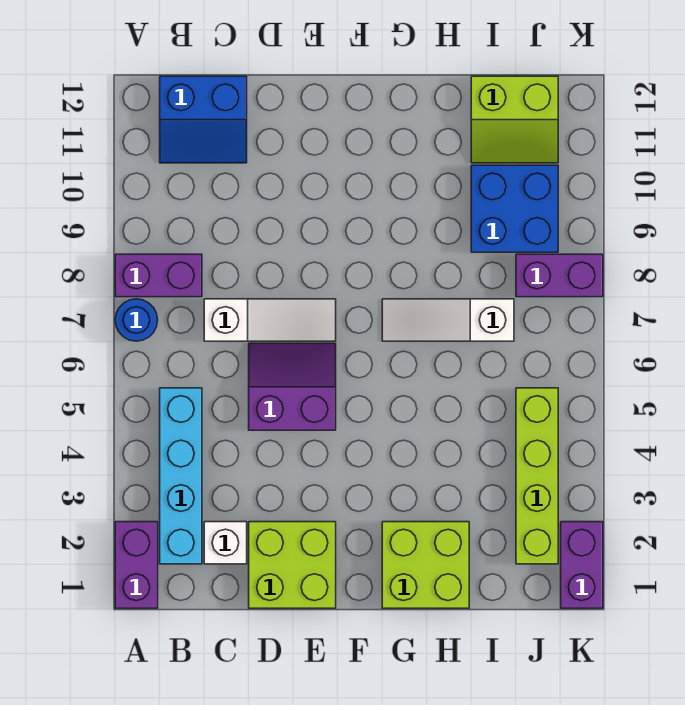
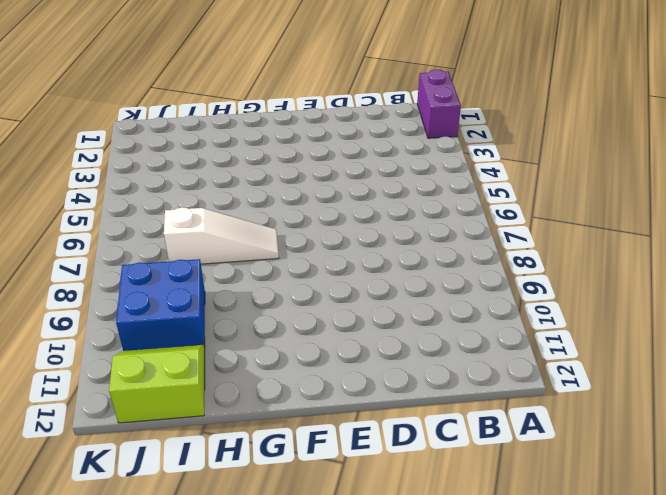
none -> blue 1x1 round brick [115,299,158,341]
none -> purple 1x2 brick [115,254,202,297]
none -> cyan 1x4 brick [160,388,202,564]

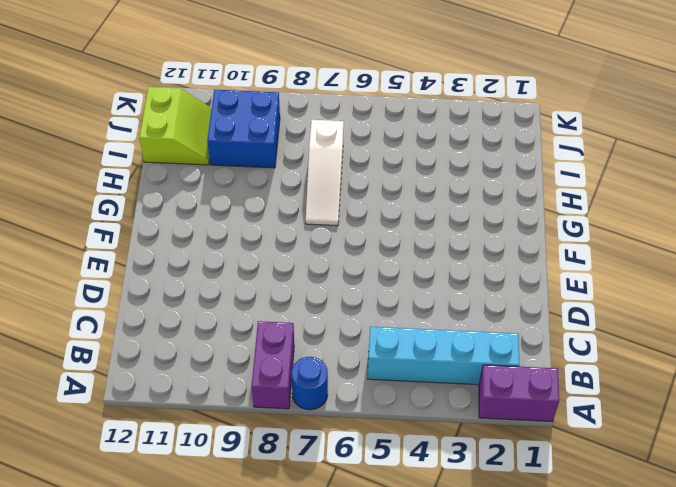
none -> blue 2x2 slope [160,76,247,163]
none -> white 1x1 brick [204,522,247,564]
none -> white 1x3 slope [204,299,336,341]

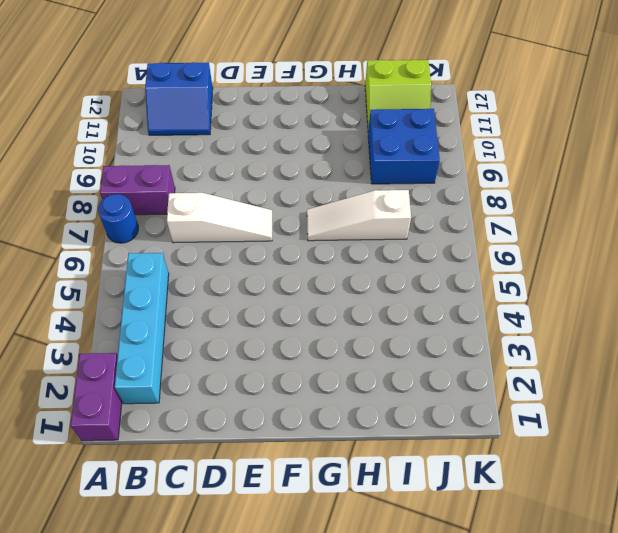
none -> white 1x1 brick [204,522,247,564]
none -> lime 2x2 brick [249,522,336,608]
none -> purple 2x2 slope [249,343,336,430]

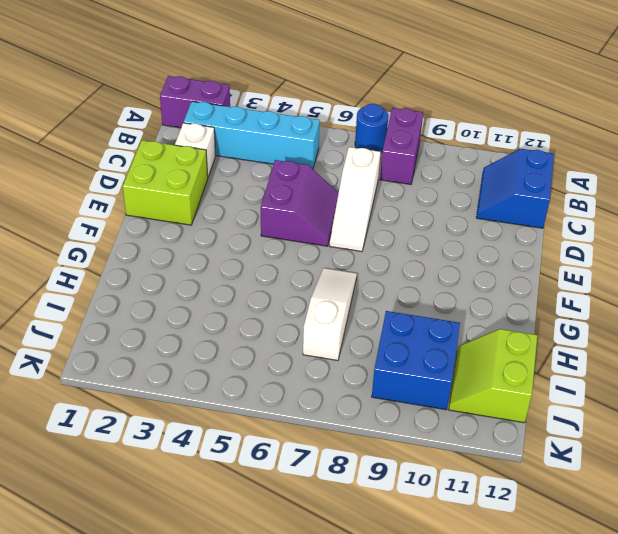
none -> lime 2x2 brick [382,522,469,608]
none -> lime 1x4 brick [516,388,558,564]
none -> purple 1x2 brick [516,254,603,297]

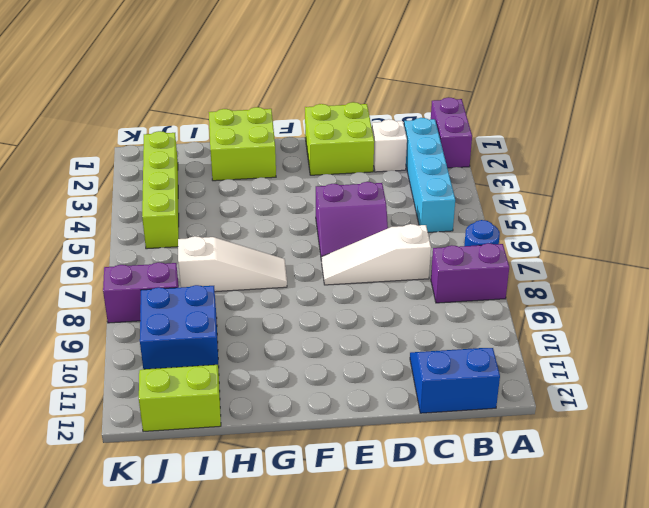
none -> purple 1x2 brick [561,522,603,608]

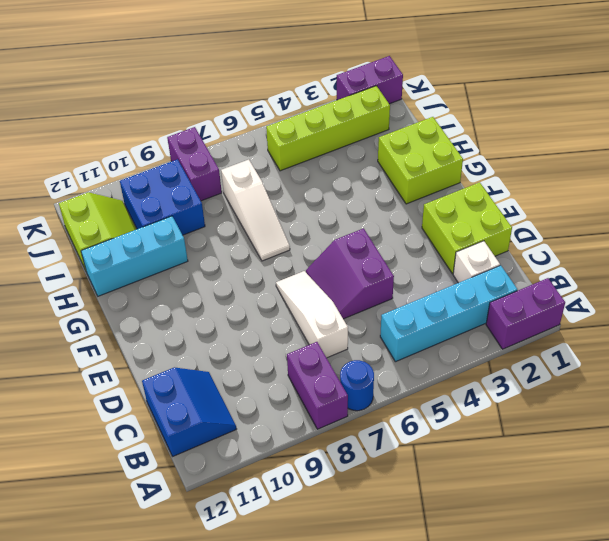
cyan 1x3 brick [81,216,188,296] -> none

